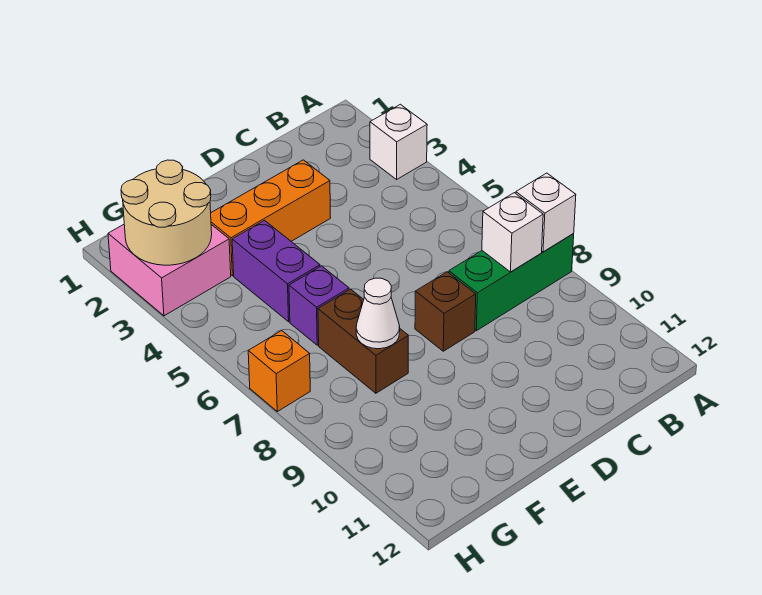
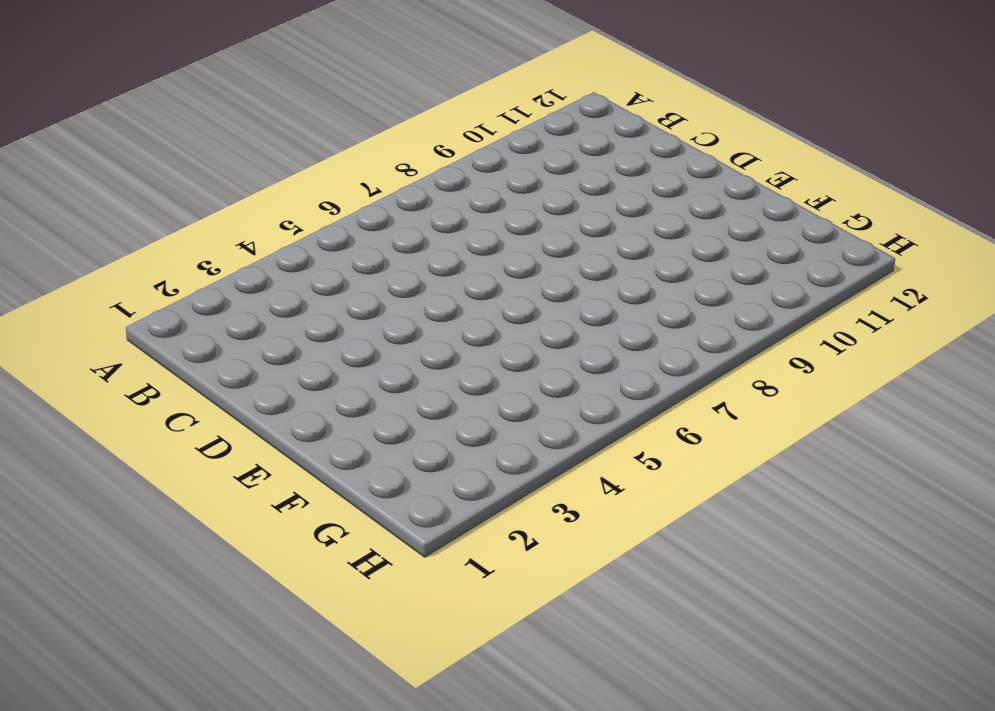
none -> white 1x1 brick [370,104,427,179]
none -> green 1x3 brick [449,234,574,331]
none -> orange 1x3 brick [211,160,331,276]

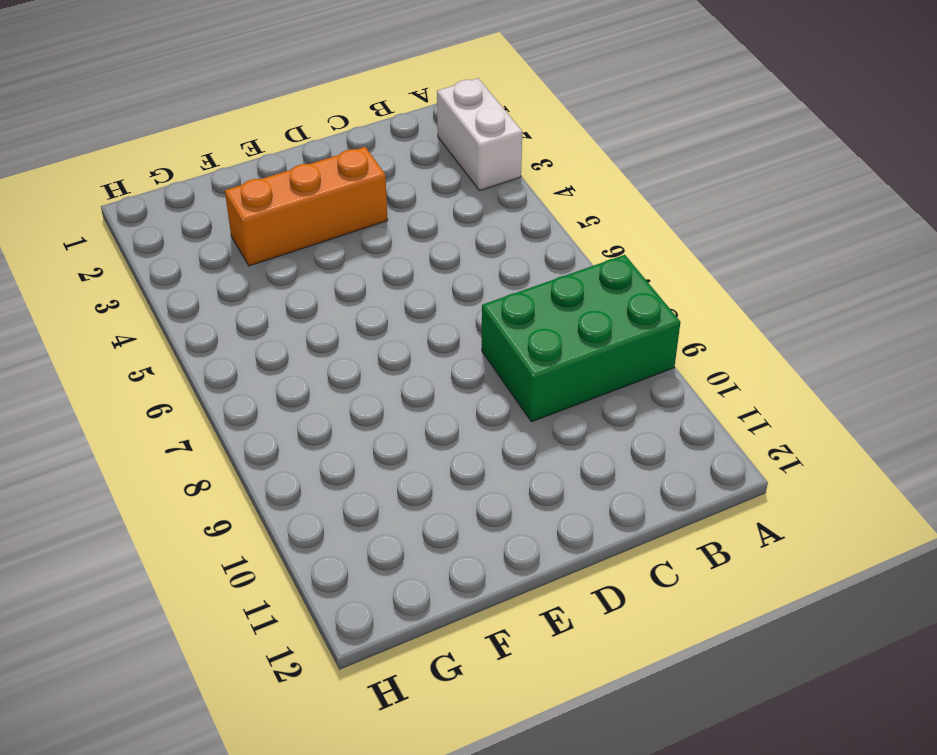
white 1x2 brick [437,78,522,191] -> white 1x1 brick [370,104,427,179]
green 2x3 brick [482,255,680,422] -> green 1x3 brick [449,234,574,331]
none -> brown 1x1 brick [415,272,476,351]
none -> purple 1x2 brick [232,221,320,322]
none -> purple 1x1 brick [289,266,349,345]

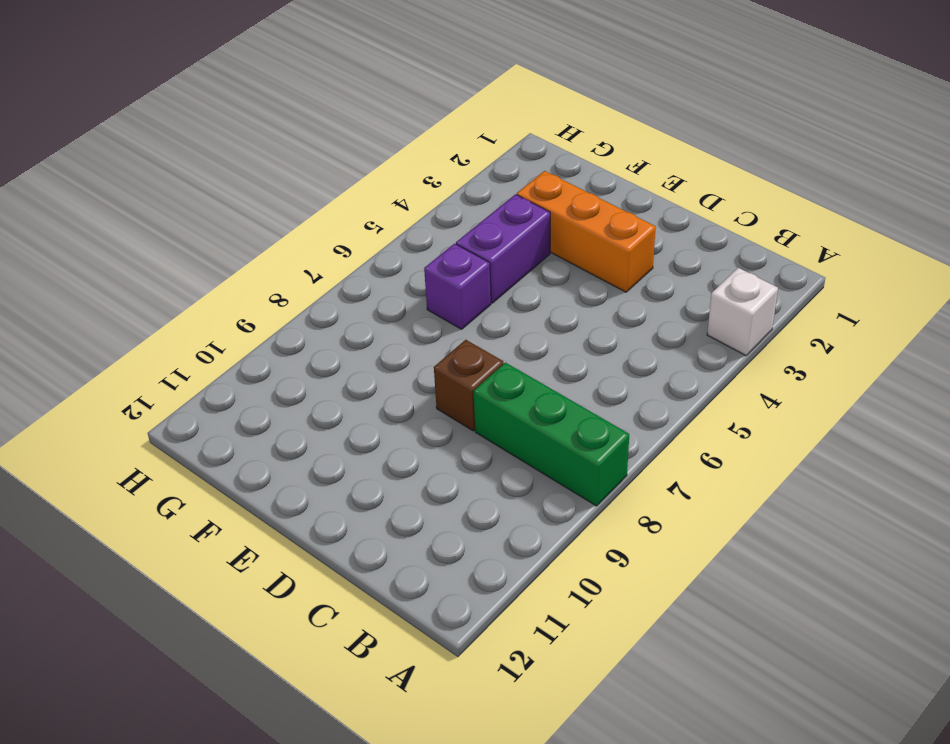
none -> brown 1x2 brick [318,289,408,393]
none -> pink 2x2 brick [108,225,231,316]
none -> orange 1x1 brick [248,331,310,412]

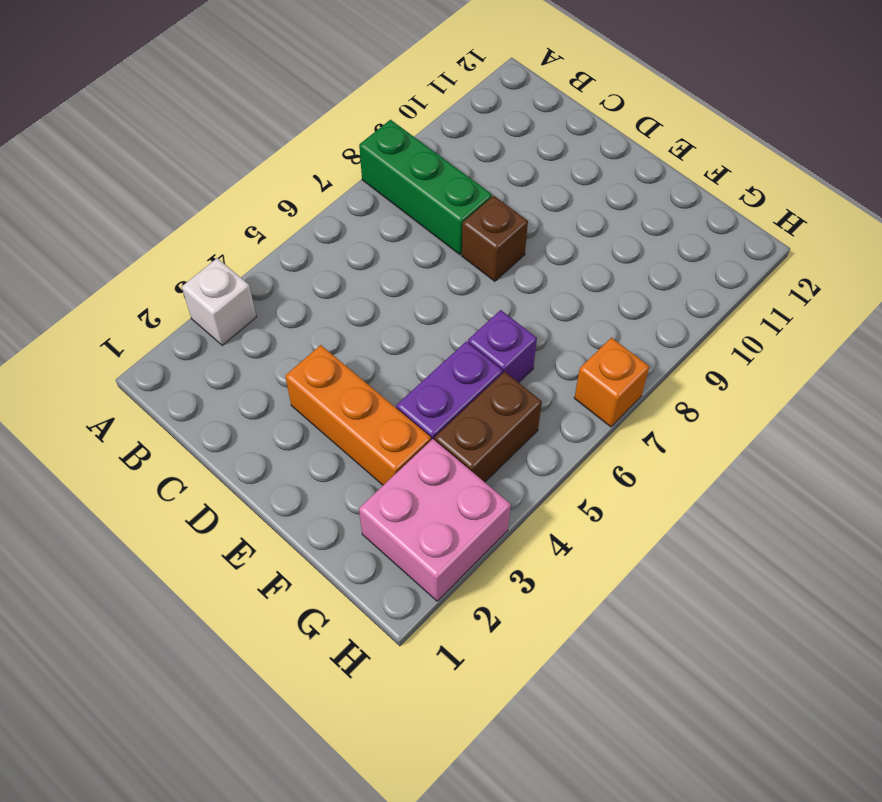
brown 1x2 brick [435,372,542,482] -> brown 1x2 brick moved to [318,289,408,393]
none -> white 1x1 brick [516,173,576,252]
none -> white 1x1 brick [482,193,543,272]
none -> white 1x1 cone [356,278,400,349]

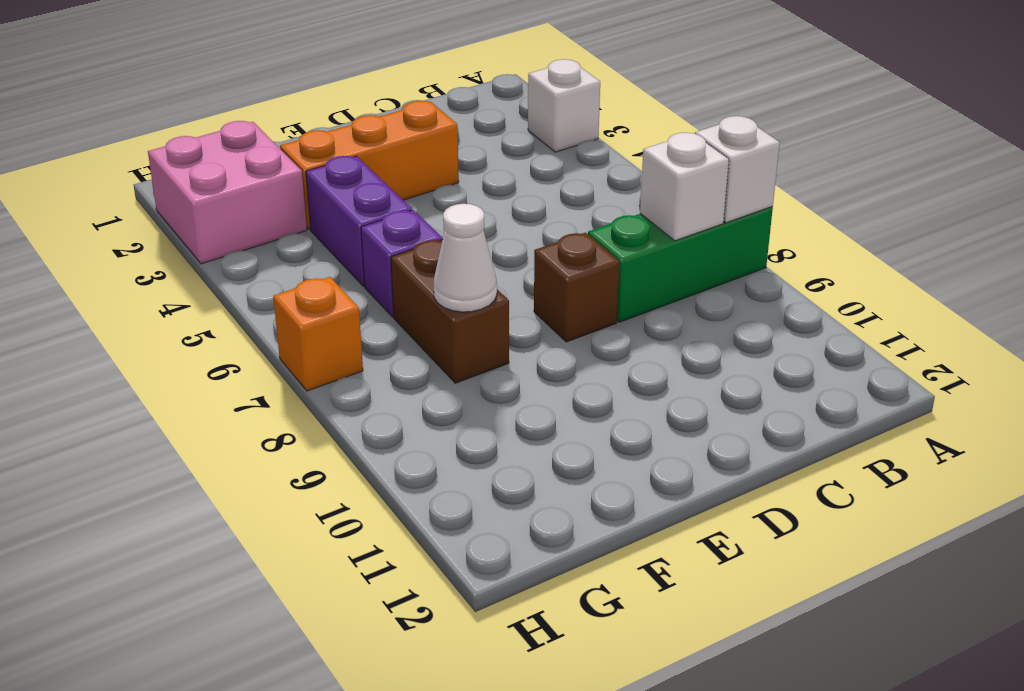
none -> tan 2x2 round brick [121,160,212,265]

